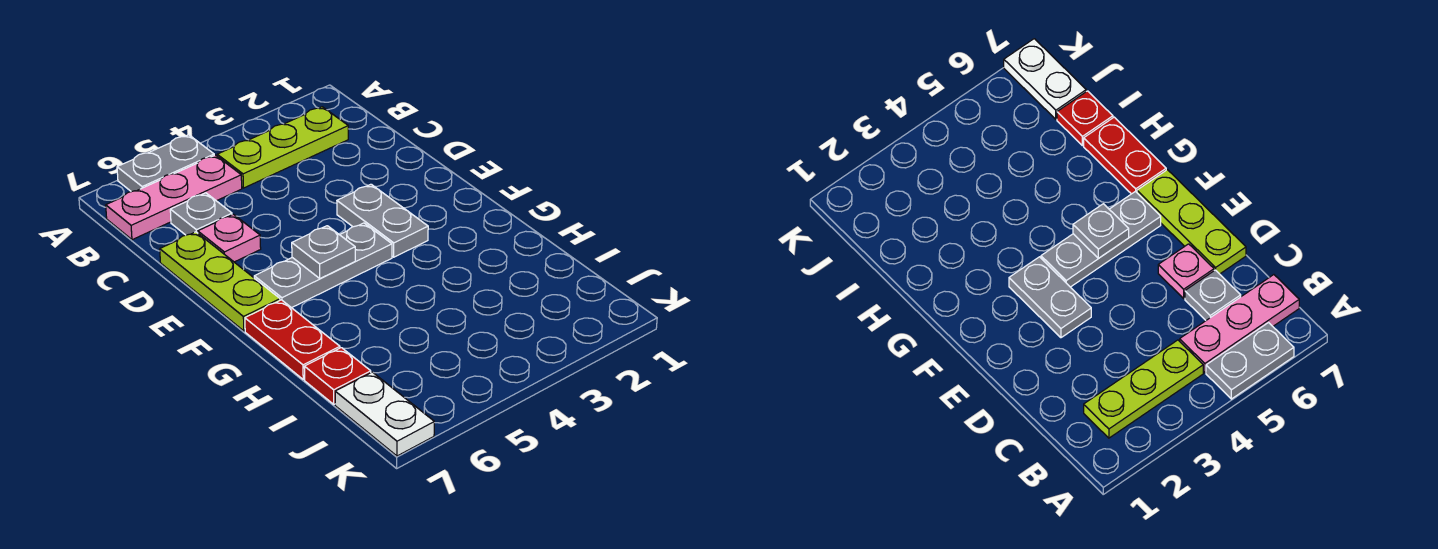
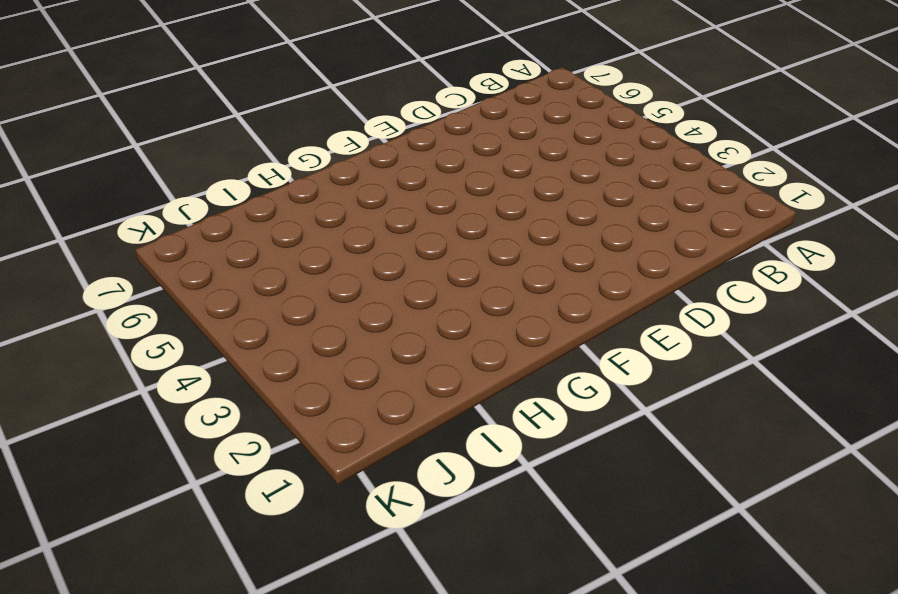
none -> grey 1x2 plate [117,135,214,192]
none -> lime 1x3 plate [217,107,348,188]
none -> pink 1x3 plate [106,155,242,240]

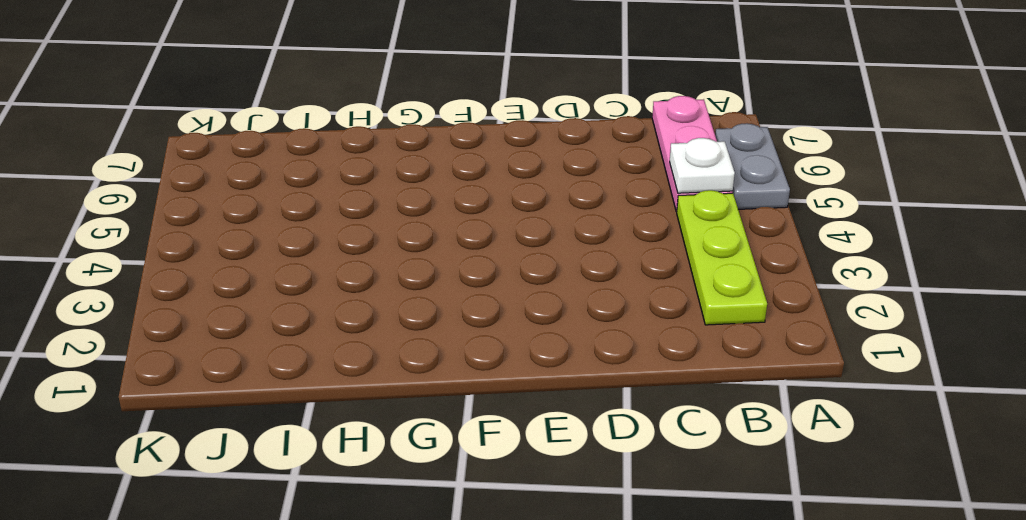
white 1x1 plate [670,138,735,193] -> none
none -> grey 1x1 plate [170,193,232,235]
none -> pink 1x1 plate [198,214,261,262]
none -> lime 1x3 plate [160,232,280,331]

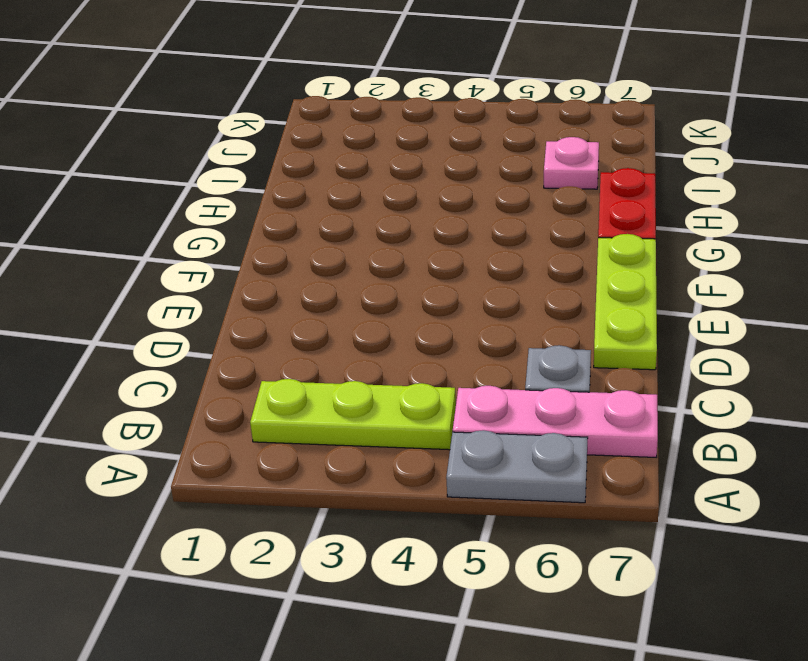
pink 1x1 plate [544,137,599,189] -> pink 1x1 plate moved to [198,214,261,262]
none -> grey 1x2 plate [337,184,428,257]
none -> grey 1x3 plate [254,223,392,308]
none -> red 1x1 plate [304,348,371,404]

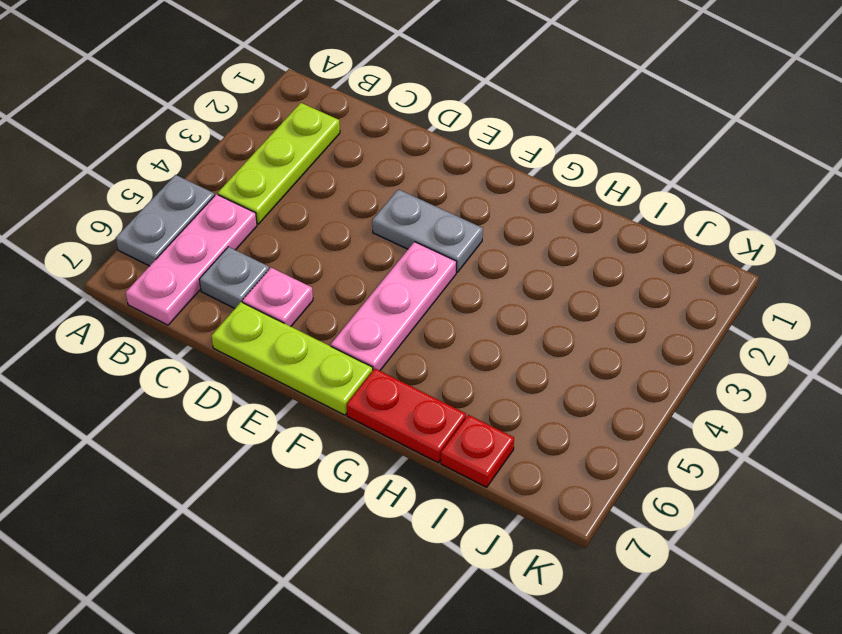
pink 1x3 plate [331,242,457,371] -> grey 1x3 plate [254,223,392,308]
none -> white 1x2 plate [335,372,434,456]
none -> grey 1x1 plate [292,226,355,278]

